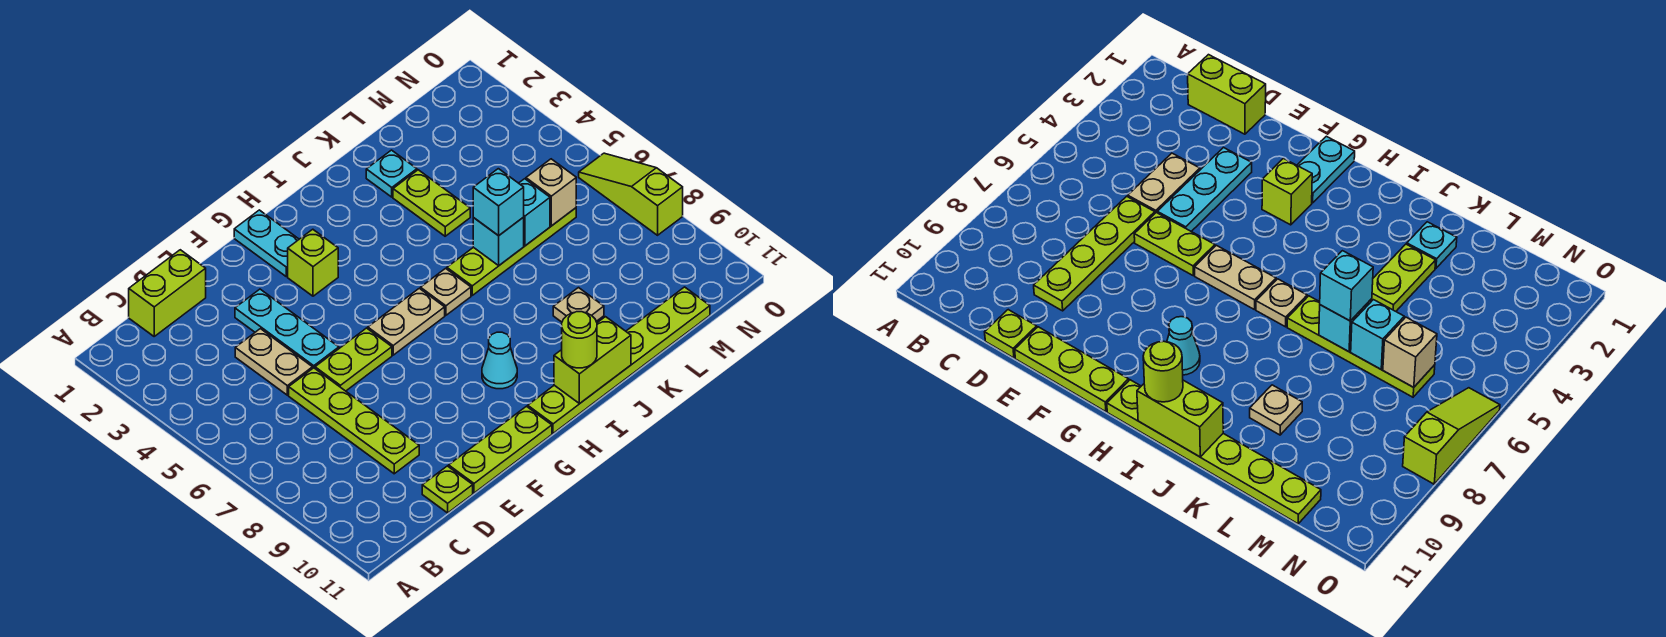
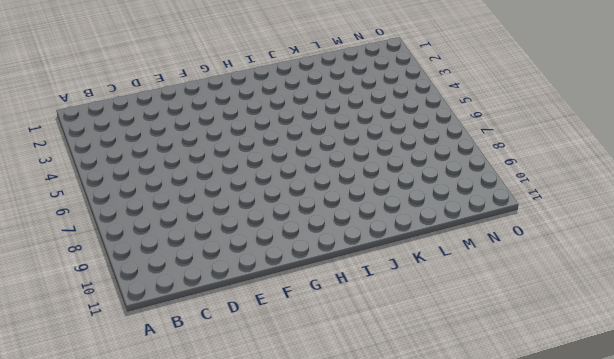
none -> lime 1x2 brick [129,250,206,336]
none -> tan 1x2 plate [235,329,313,395]
none -> lime 1x4 plate [289,368,419,474]

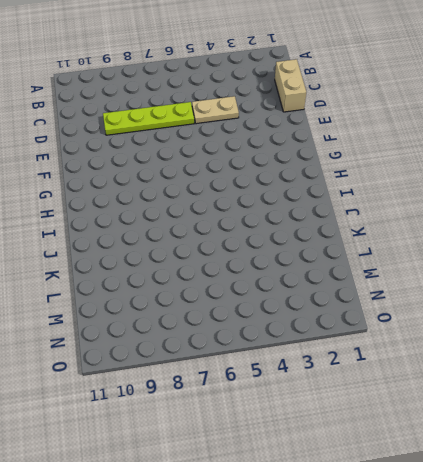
tan 1x2 brick [275,59,306,112] -> lime 1x2 brick [129,250,206,336]
none -> lime 1x1 plate [422,466,473,513]
none -> cyan 1x3 plate [235,289,339,368]
none -> lime 1x2 plate [315,328,392,391]

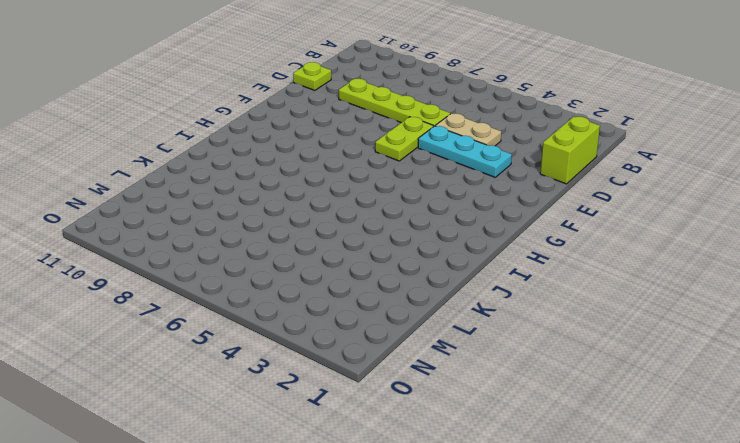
none -> lime 1x3 plate [449,406,552,493]
none -> cyan 1x2 plate [234,210,299,277]
none -> lime 1x1 brick [288,229,338,296]

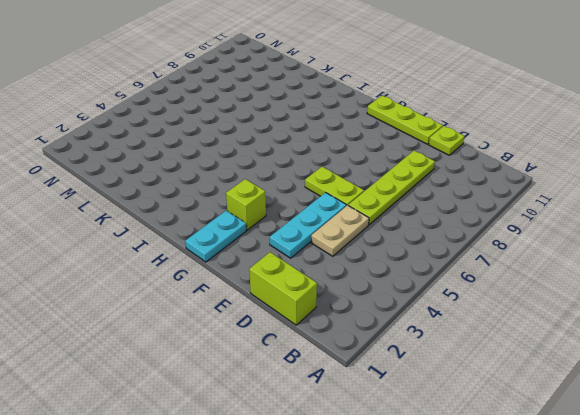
none -> tan 1x2 plate [368,288,445,355]
none -> cyan 1x1 cone [482,332,517,389]
none -> lime 1x6 plate [528,287,710,433]

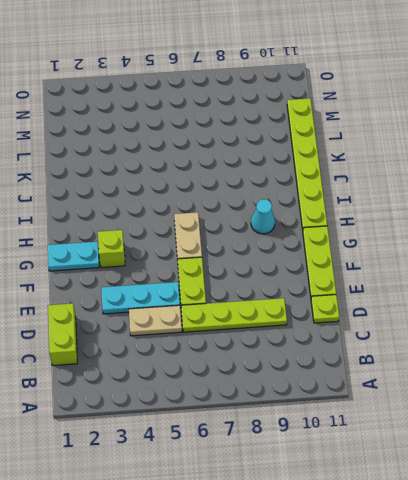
none -> tan 1x1 plate [421,268,471,315]
none -> lime 1x4 plate [447,208,576,295]
none -> cyan 1x1 plate [366,150,417,197]

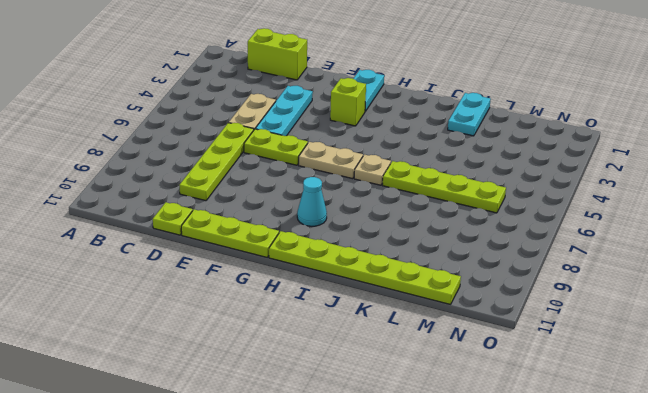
cyan 1x2 plate [448,93,491,136] -> cyan 1x1 plate [366,150,417,197]
none -> lime 1x2 plate [393,170,470,236]
none -> tan 1x1 plate [553,288,604,322]
none -> lime 1x3 slope [579,153,683,235]

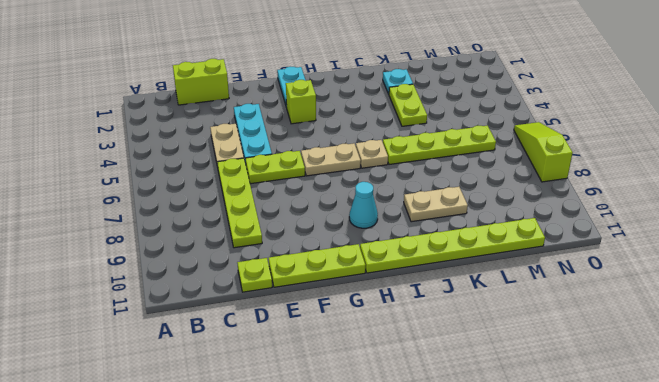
tan 1x2 plate [404,187,468,222] -> tan 1x1 plate [553,288,604,322]
none -> lime 1x2 brick [554,317,631,404]
none -> cyan 1x1 brick [473,217,524,265]
none -> cyan 1x1 brick [519,179,550,246]

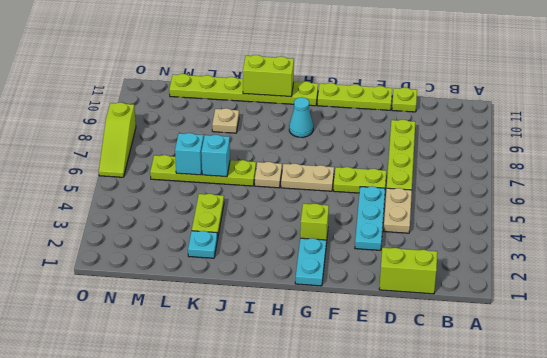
none -> tan 1x1 brick [526,159,576,226]
none -> lime 1x1 round brick [562,312,597,368]
none -> cyan 1x1 brick [473,169,524,236]

